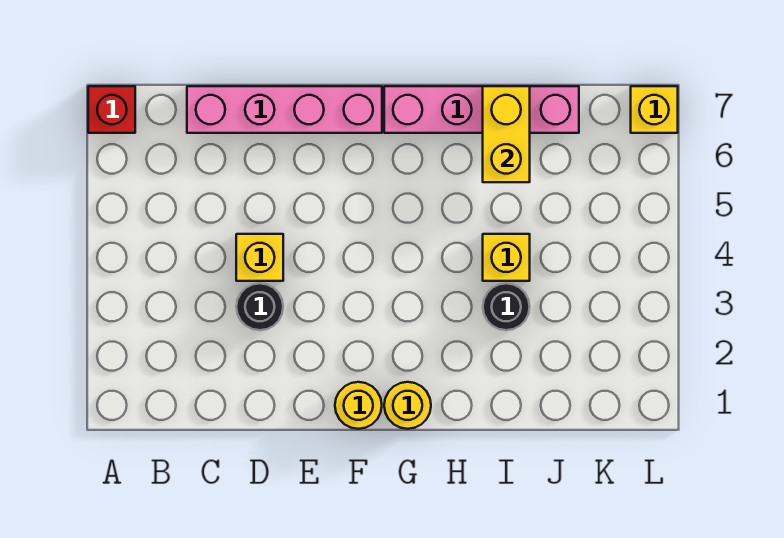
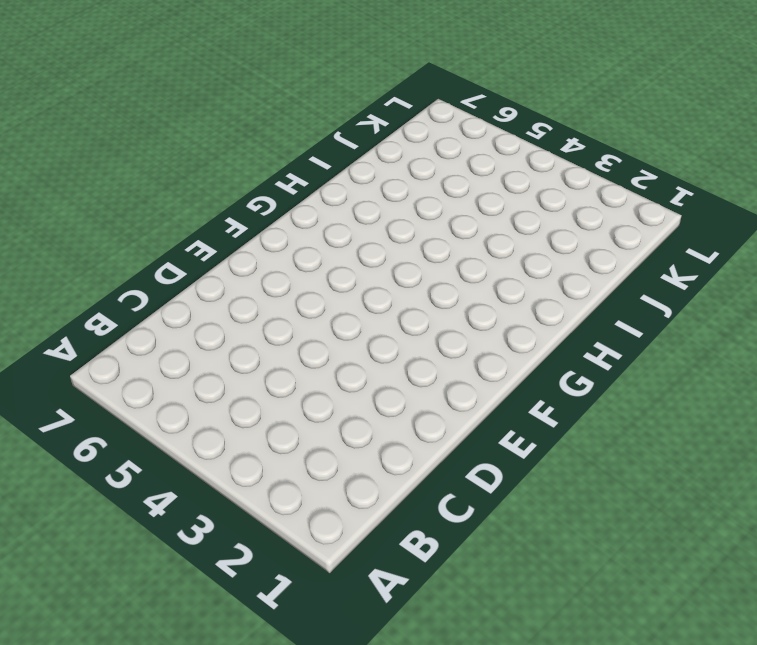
none -> red 1x1 brick [88,86,135,133]
none -> pink 1x4 brick [187,86,382,133]

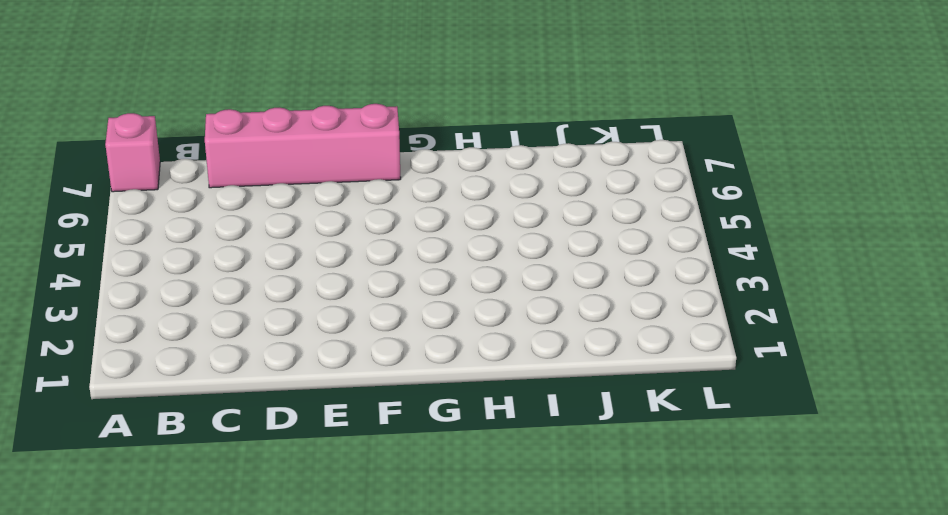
pink 1x1 brick [105,113,160,192] -> red 1x1 brick [88,86,135,133]
none -> black 1x1 round brick [236,283,283,330]
none -> yellow 1x1 brick [236,234,283,281]

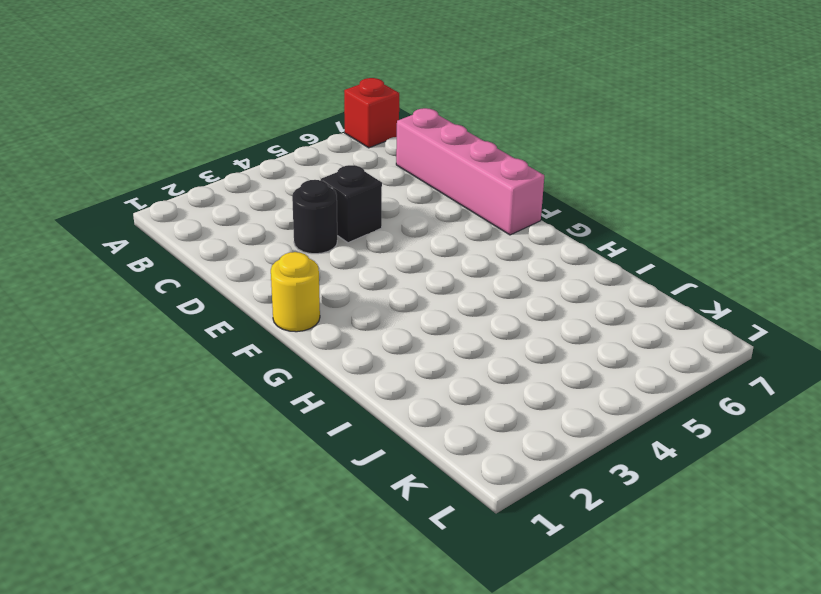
black 1x1 brick [321,165,382,243] -> yellow 1x1 brick [236,234,283,281]
none -> yellow 1x1 round brick [384,382,431,429]
none -> pink 1x4 brick [384,86,579,133]

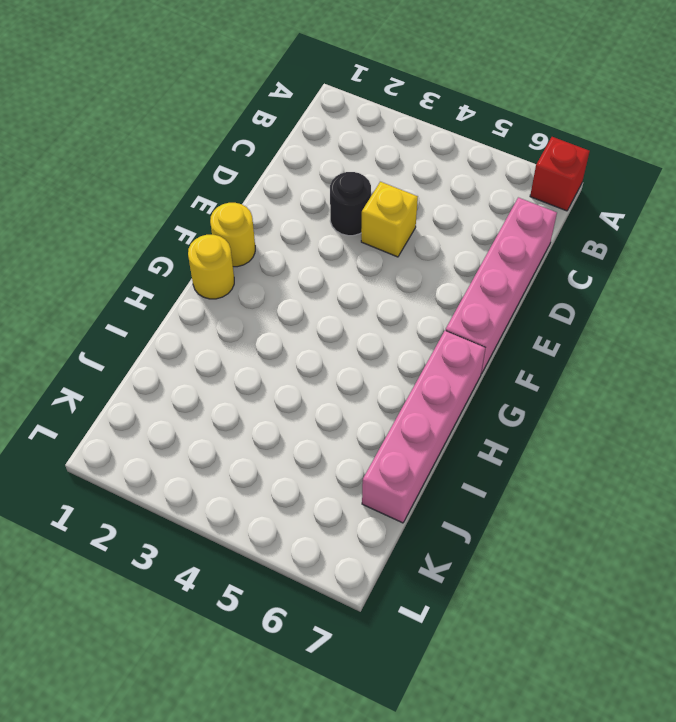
none -> black 1x1 round brick [483,283,530,330]
none -> yellow 1x1 brick [483,234,530,281]

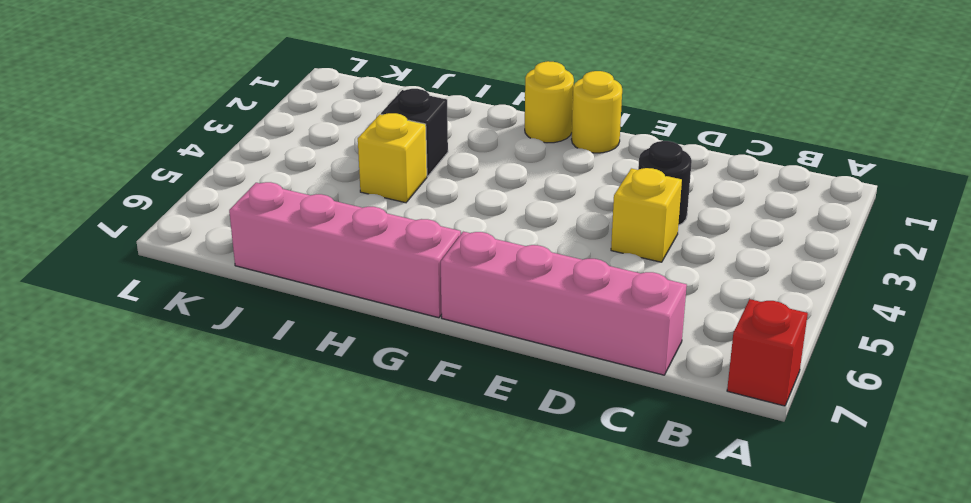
black 1x1 brick [381,89,448,176] -> black 1x1 round brick [483,283,530,330]
none -> yellow 1x1 brick [631,86,678,133]
none -> yellow 1x2 brick [483,86,530,182]

